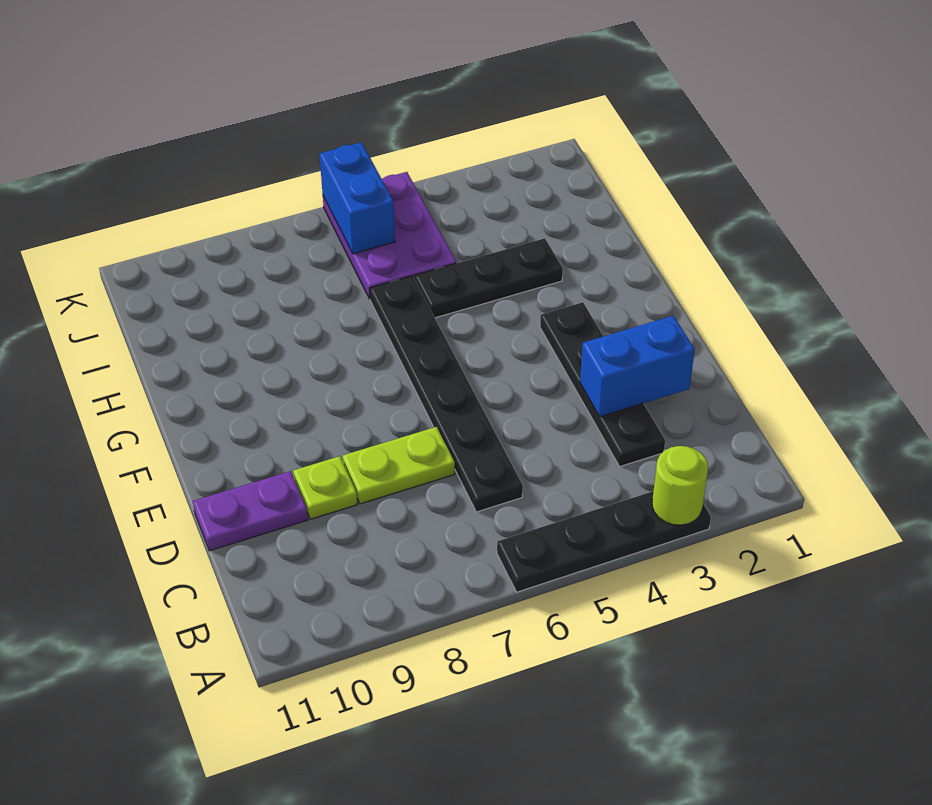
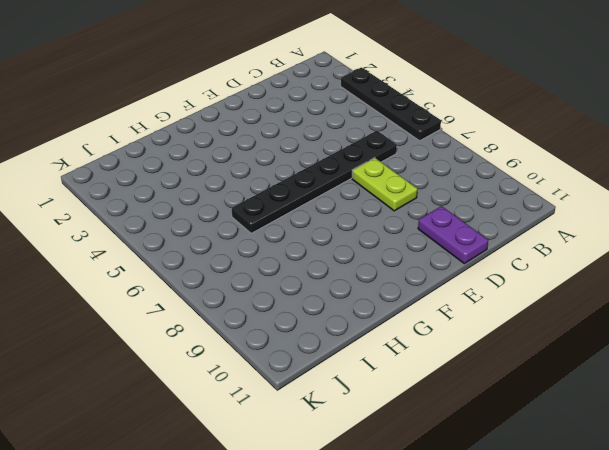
none -> black 1x4 plate [540,302,665,466]
none -> lime 1x1 plate [293,456,357,519]

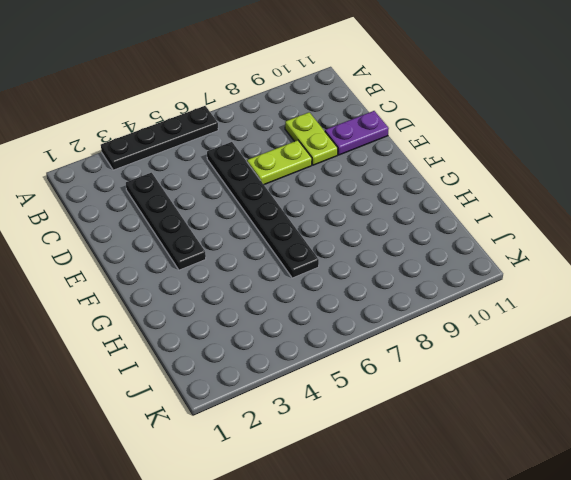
lime 1x2 plate [285,112,338,165] -> lime 1x1 plate [293,456,357,519]
none -> black 1x3 plate [415,238,563,318]
none -> purple 2x3 plate [323,172,456,299]

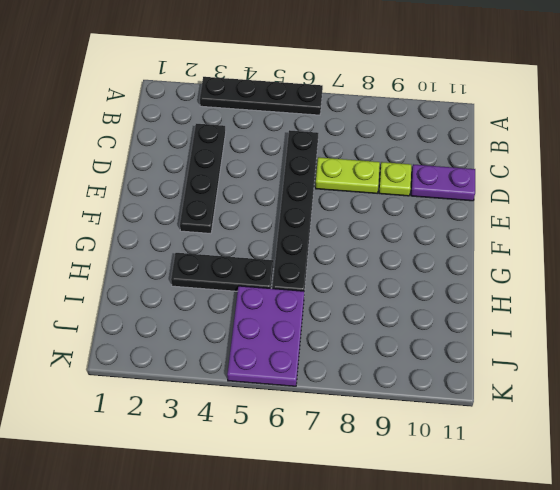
none -> lime 1x1 round brick [652,446,708,525]
none -> blue 1x2 brick [580,316,695,417]

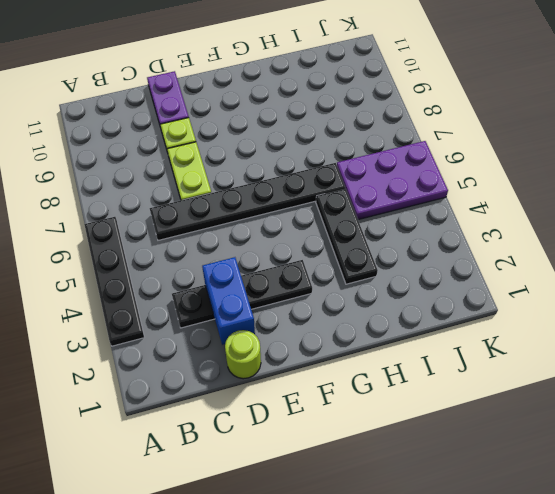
lime 1x1 round brick [225,330,261,379] -> lime 1x1 round brick moved to [652,446,708,525]
none -> blue 1x2 brick [320,142,395,254]

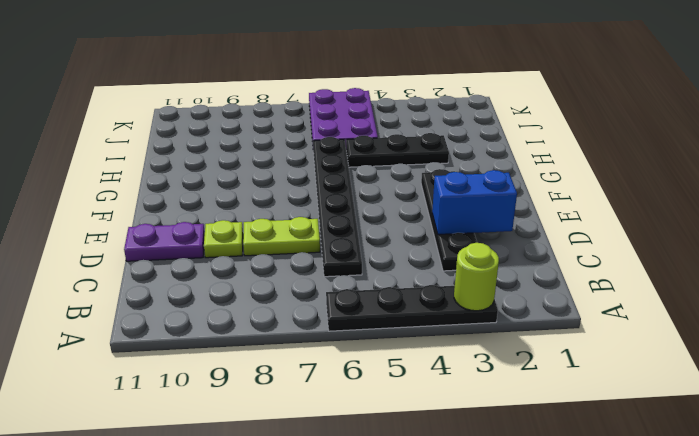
none -> blue 1x2 brick [320,142,395,254]

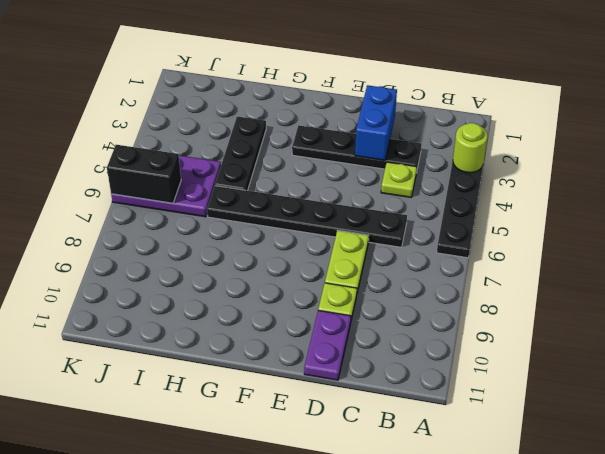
lime 1x1 plate [381,162,417,197] -> none
black 1x2 brick [107,145,181,203] -> blue 1x2 brick [320,142,395,254]

